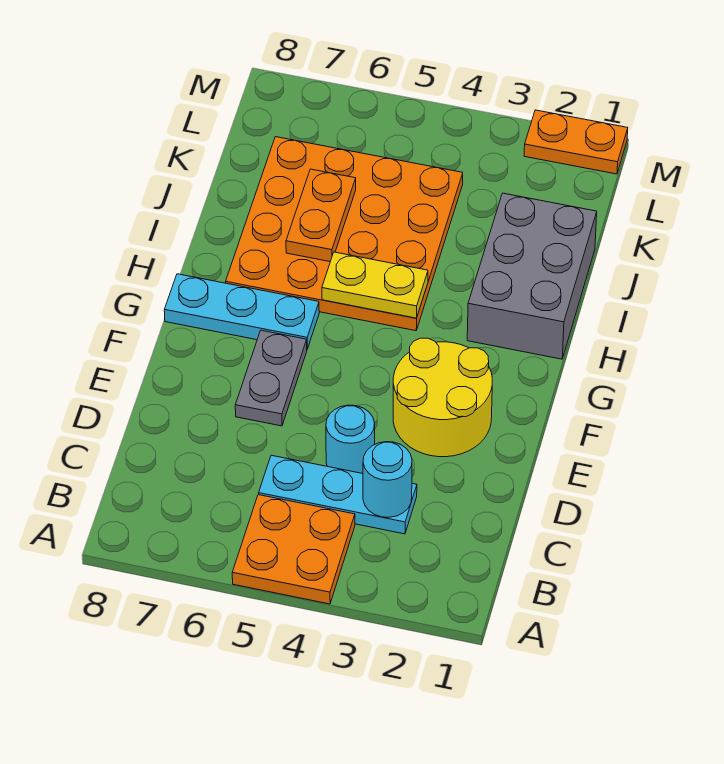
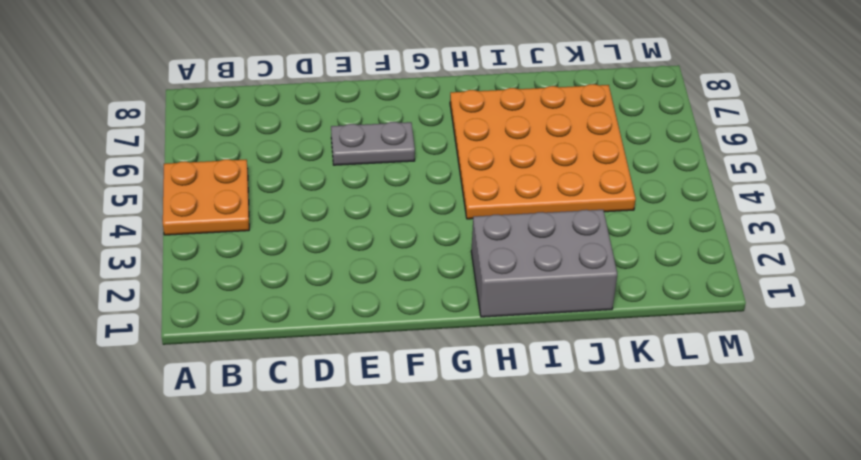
none -> cyan 1x3 plate [259,455,417,534]
none -> cyan 1x1 round brick [326,405,375,474]
none -> yellow 2x2 round brick [393,338,492,457]

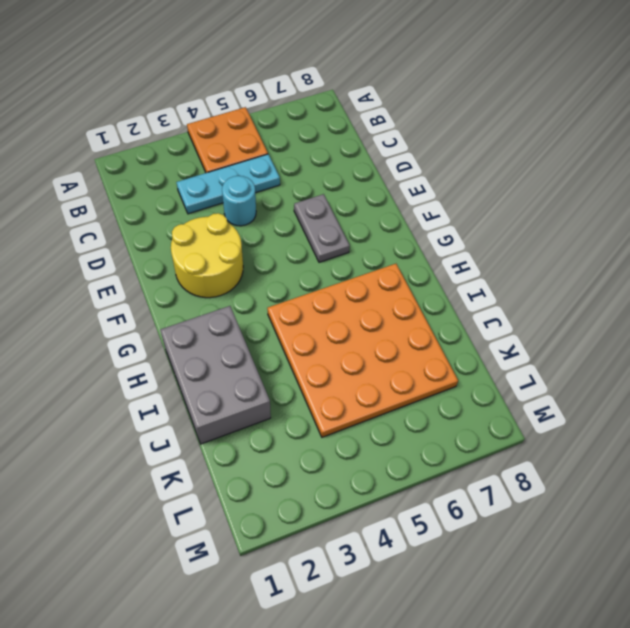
none -> cyan 1x3 plate [164,274,319,349]
none -> orange 1x2 plate [524,110,628,174]
none -> cyan 1x1 round brick [363,442,412,517]

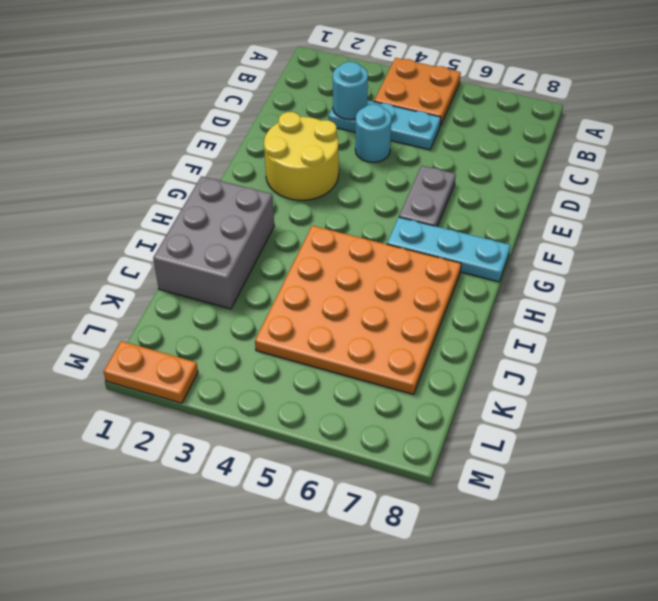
none -> yellow 1x2 plate [322,252,428,318]
none -> orange 1x2 plate [286,169,356,262]

